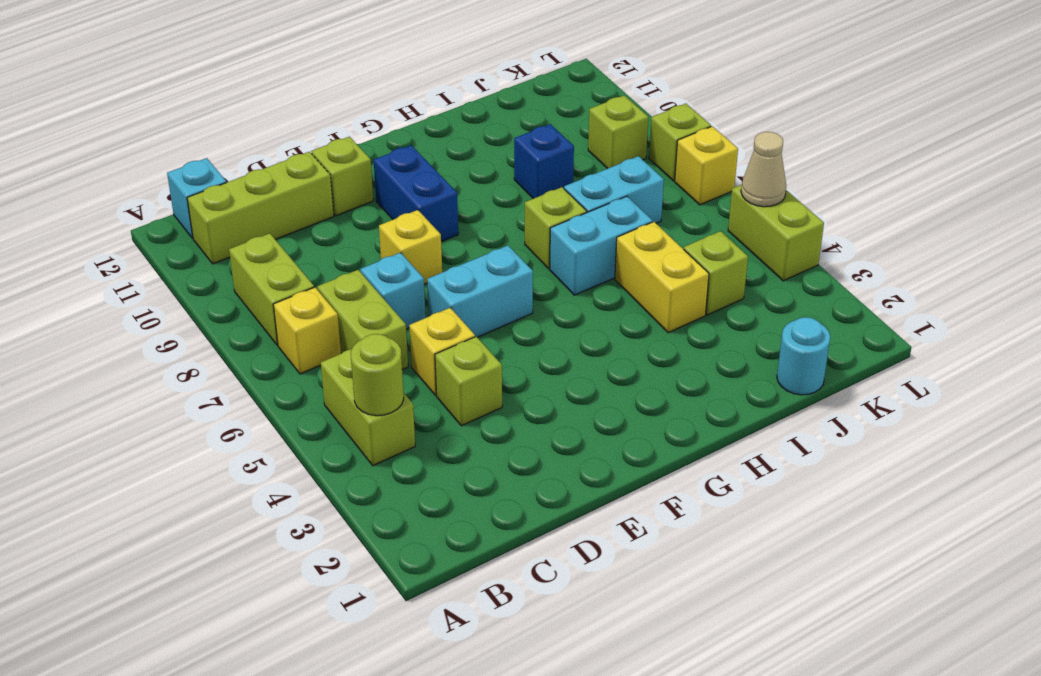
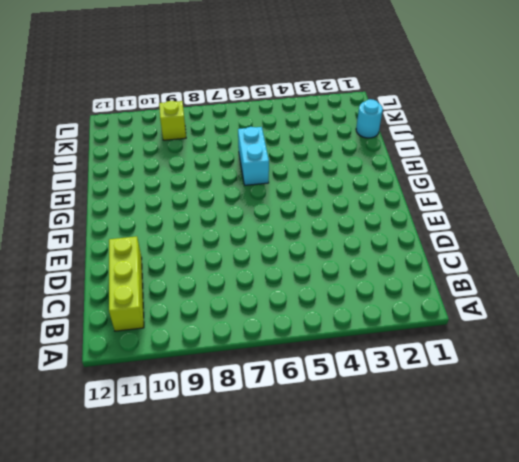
none -> lime 1x2 brick [321,349,415,466]
none -> yellow 1x1 brick [273,287,341,374]
none -> lime 1x2 brick [229,233,314,345]

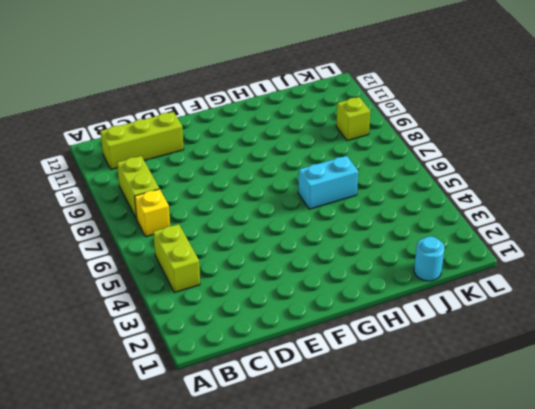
none -> cyan 1x1 brick [167,158,226,238]
none -> lime 1x2 brick [317,270,408,370]
none -> lime 1x1 brick [435,337,502,426]

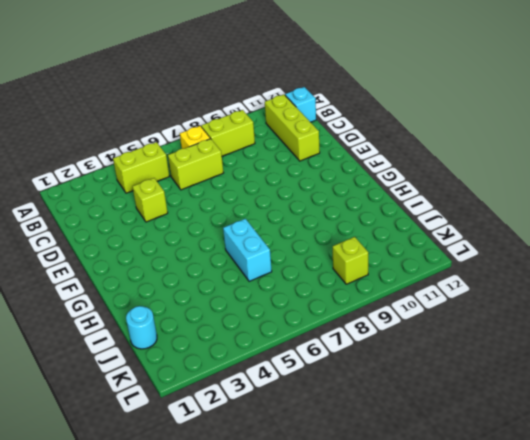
none -> yellow 1x1 brick [409,308,475,396]
none -> cyan 1x1 brick [360,253,426,329]
none -> cyan 1x2 brick [427,246,533,337]

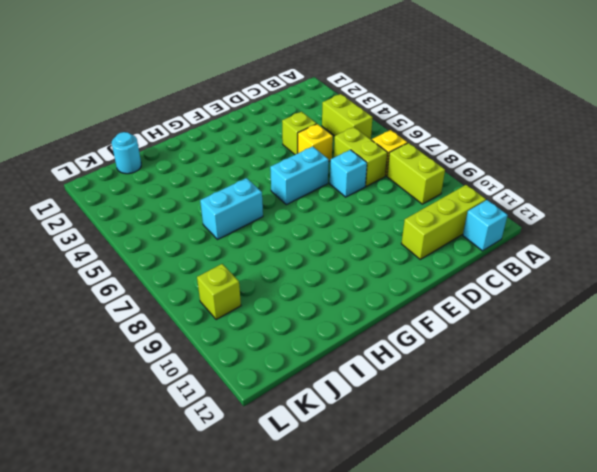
none -> yellow 1x1 brick [379,210,442,284]
none -> lime 1x1 brick [311,137,373,216]
none -> blue 1x2 brick [374,145,458,242]

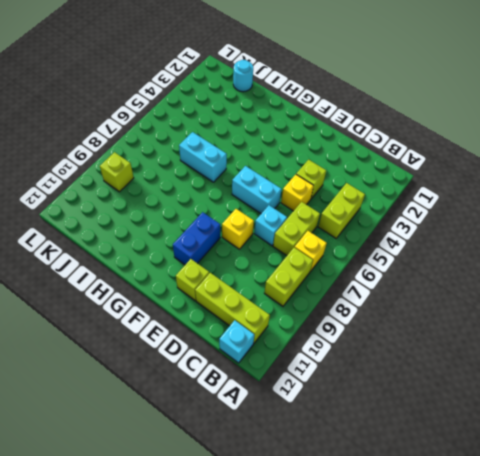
none -> lime 1x1 brick [525,187,587,269]
none -> yellow 1x2 brick [615,222,709,333]
none -> cyan 1x2 brick [564,156,664,223]

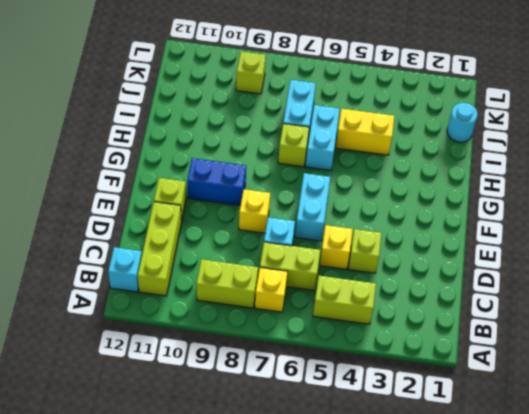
none -> blue 1x1 brick [514,124,574,199]
none -> lime 1x1 brick [684,231,748,315]
none -> lime 1x2 brick [728,185,824,281]

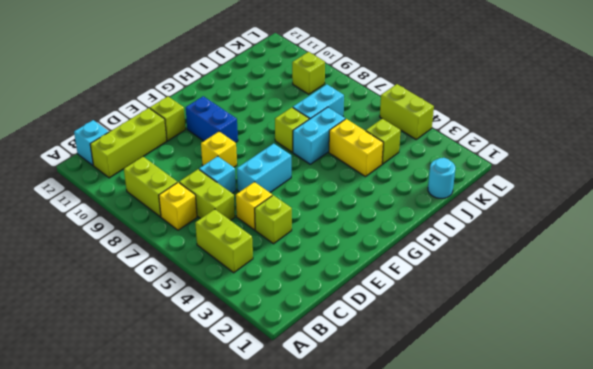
none -> blue 1x1 brick [514,124,574,199]
none -> yellow 1x1 brick [675,126,738,205]
none -> lime 1x1 brick [649,104,711,181]

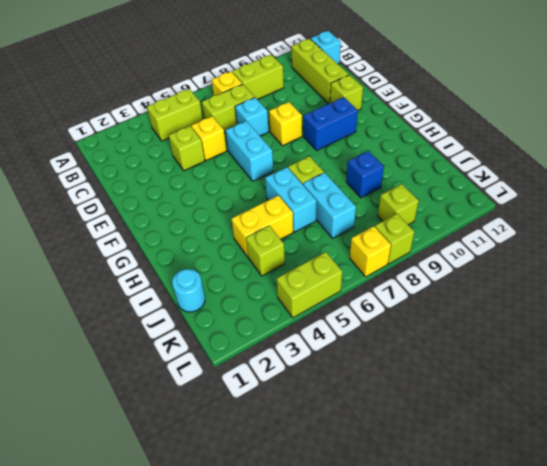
none -> lime 1x1 round brick [351,334,404,416]
none -> tan 1x1 cone [741,132,786,207]

